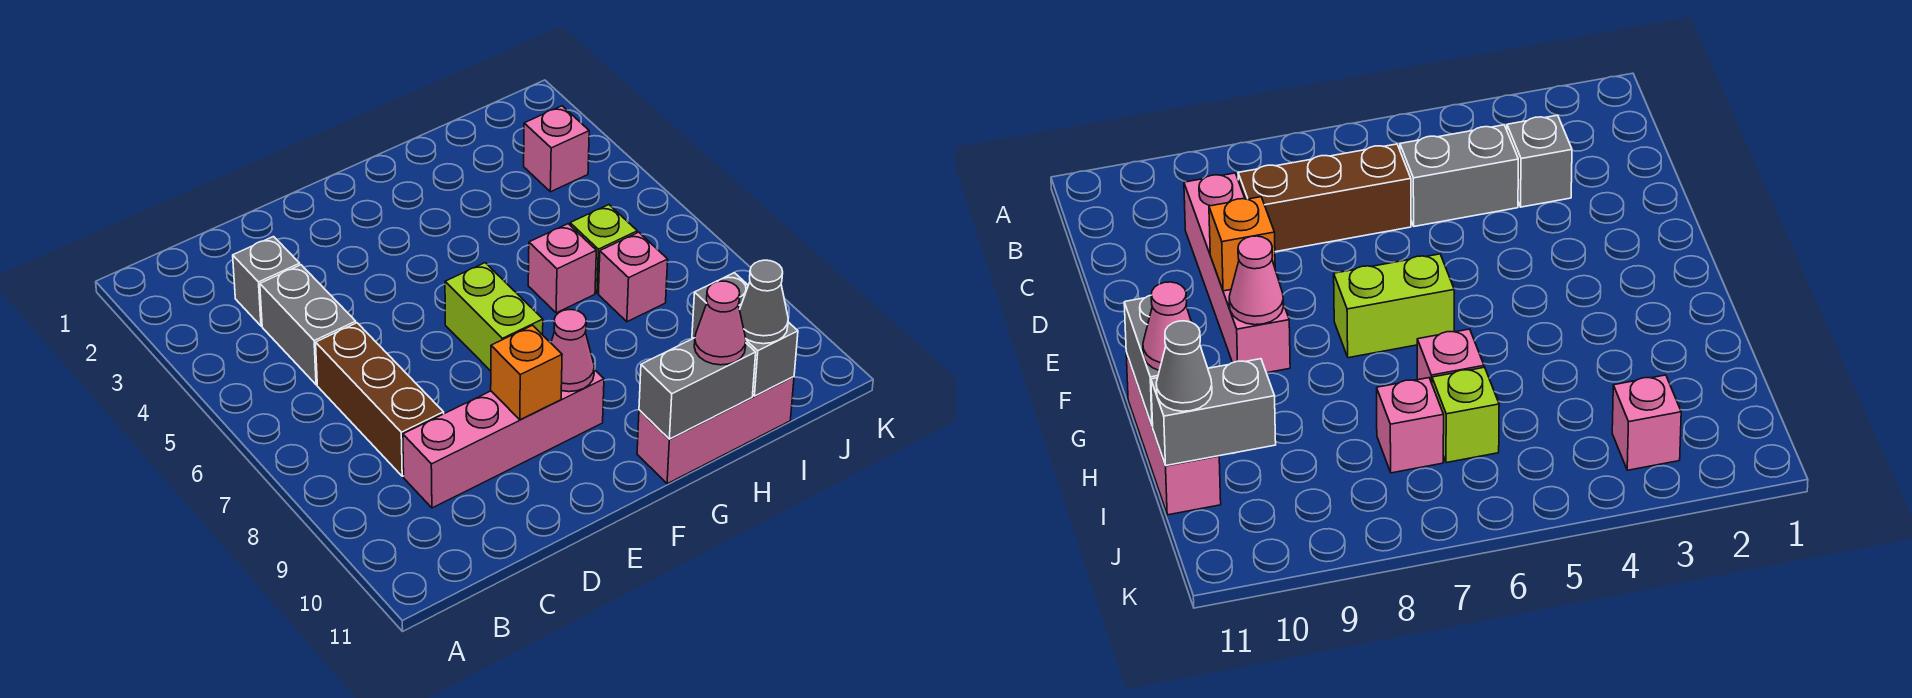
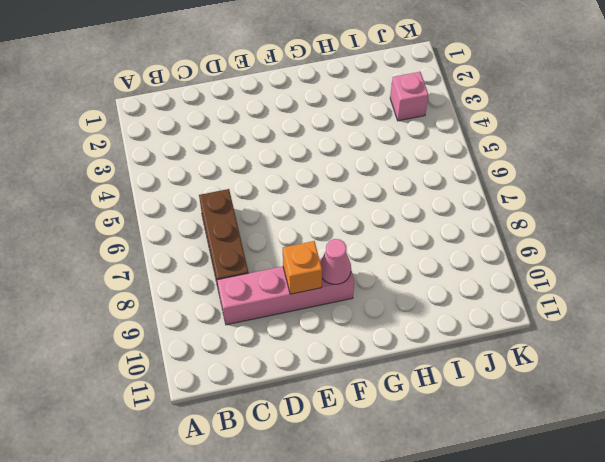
none -> grey 1x1 brick [233,237,300,326]
none -> grey 1x2 brick [260,265,356,385]
none -> lime 1x2 brick [445,263,543,371]

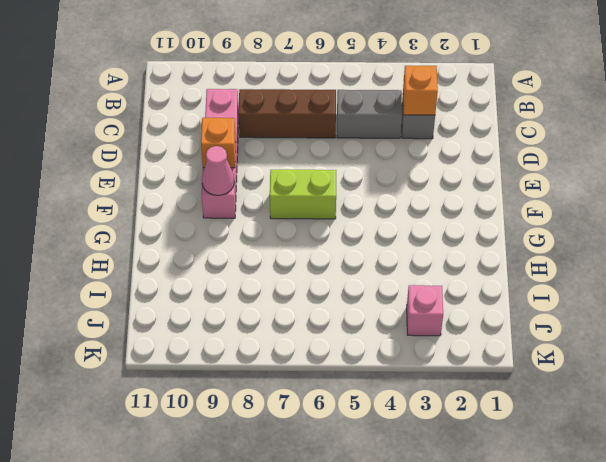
orange 1x1 brick [403,66,438,115] -> none
none -> pink 1x3 brick [637,377,794,484]
none -> pink 1x1 brick [528,224,596,313]
none -> lime 1x1 brick [570,205,637,293]

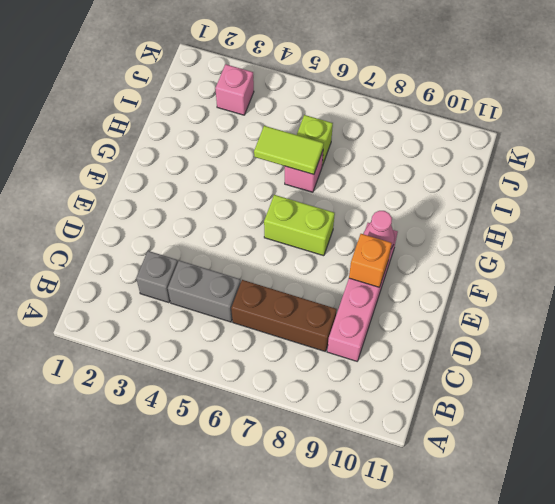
lime 1x2 tile [254,126,324,175] -> none
none -> pink 1x3 brick [637,377,794,484]
none -> pink 1x1 brick [598,232,668,322]
none -> grey 1x2 brick [639,338,756,439]

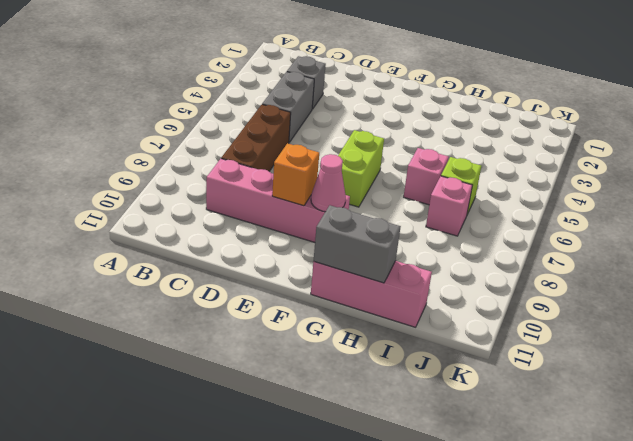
none -> pink 1x1 brick [524,106,589,192]
none -> grey 1x2 brick [692,273,798,396]
none -> pink 1x1 cone [694,281,746,365]

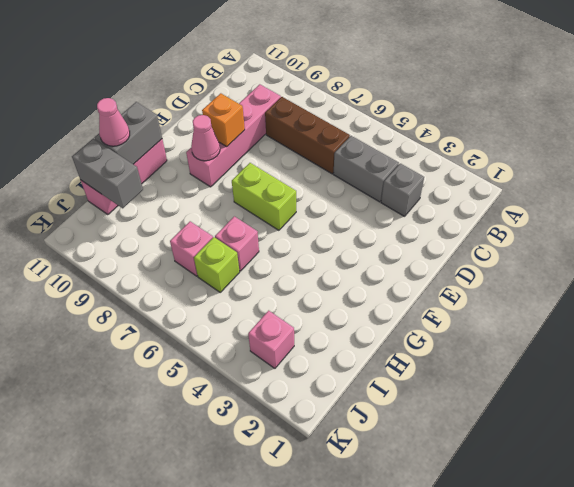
none -> grey 1x1 cone [739,260,788,344]

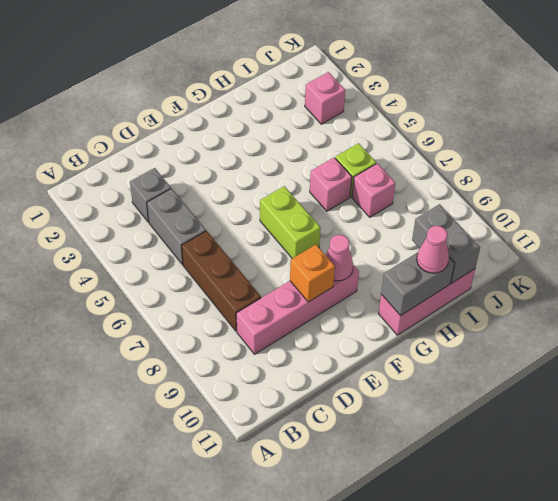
none -> grey 1x1 cone [739,260,788,344]

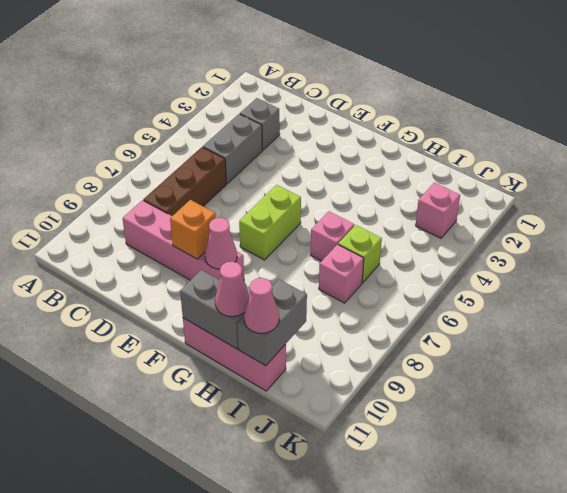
pink 1x1 cone [244,278,279,333] -> grey 1x1 cone [739,260,788,344]

